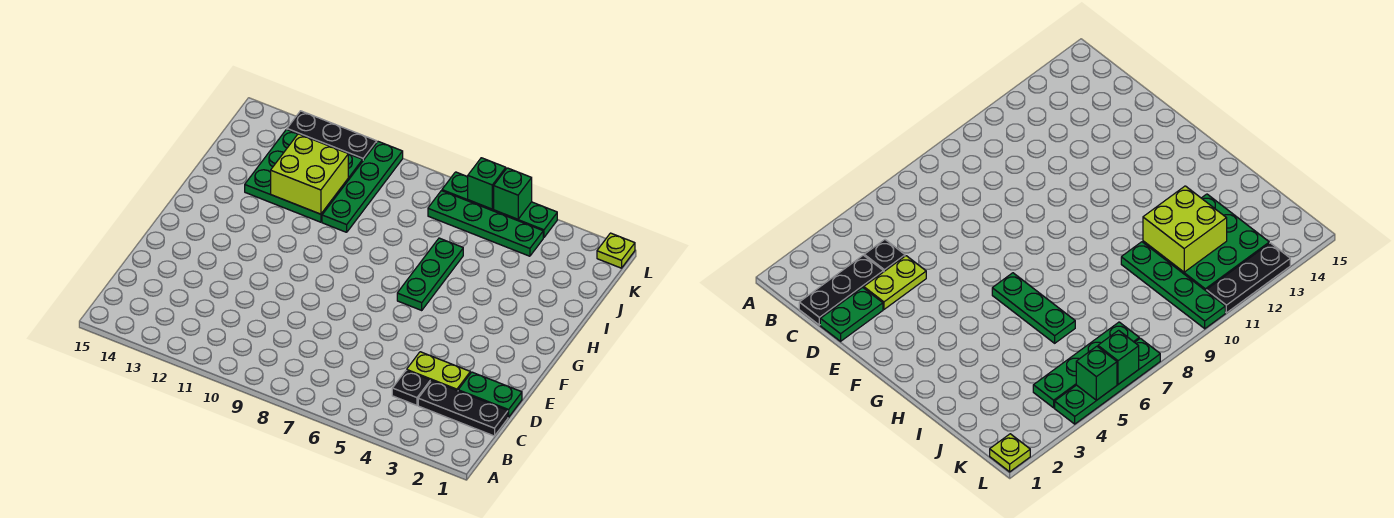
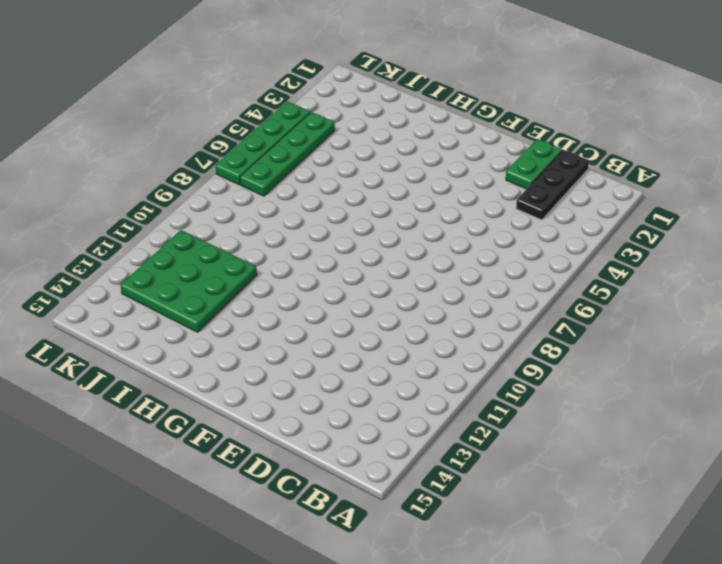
none -> black 1x1 plate [392,370,430,405]
none -> lime 1x2 plate [407,352,470,391]
none -> green 1x3 plate [397,238,463,310]

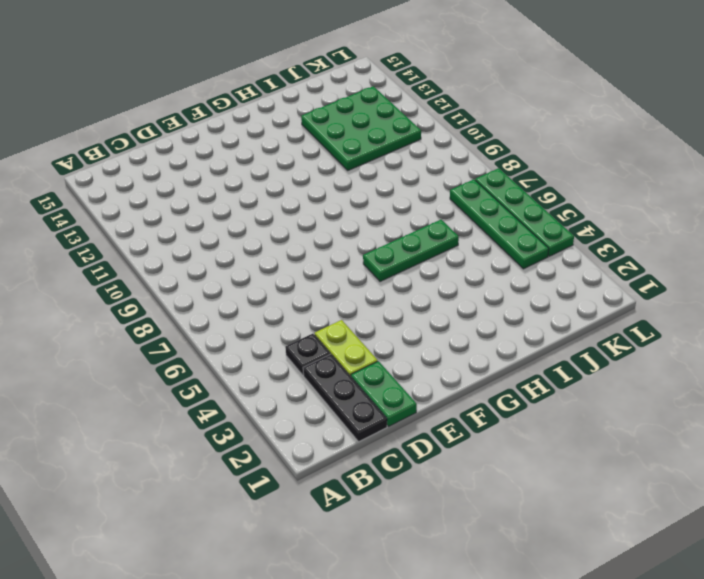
none -> green 1x4 plate [322,142,403,232]
none -> lime 1x1 plate [597,233,635,268]
none -> black 1x3 plate [287,111,377,160]

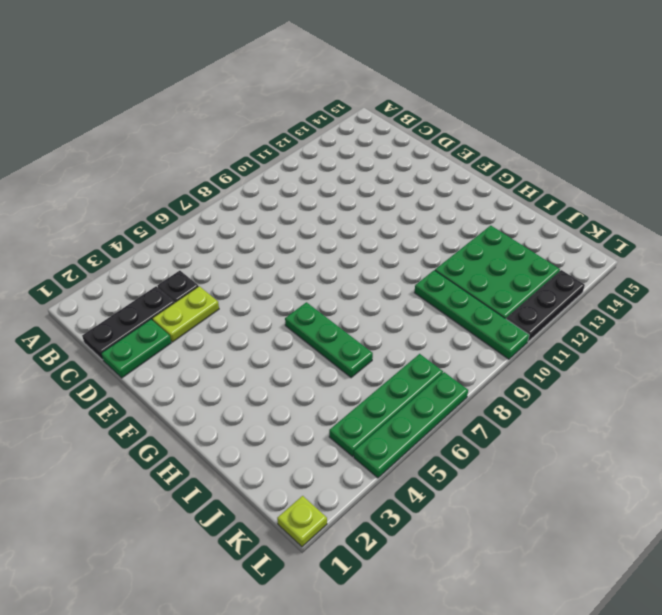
none -> lime 2x2 brick [271,134,348,214]
none -> green 1x1 brick [494,168,532,219]
none -> green 1x1 brick [468,158,506,209]

